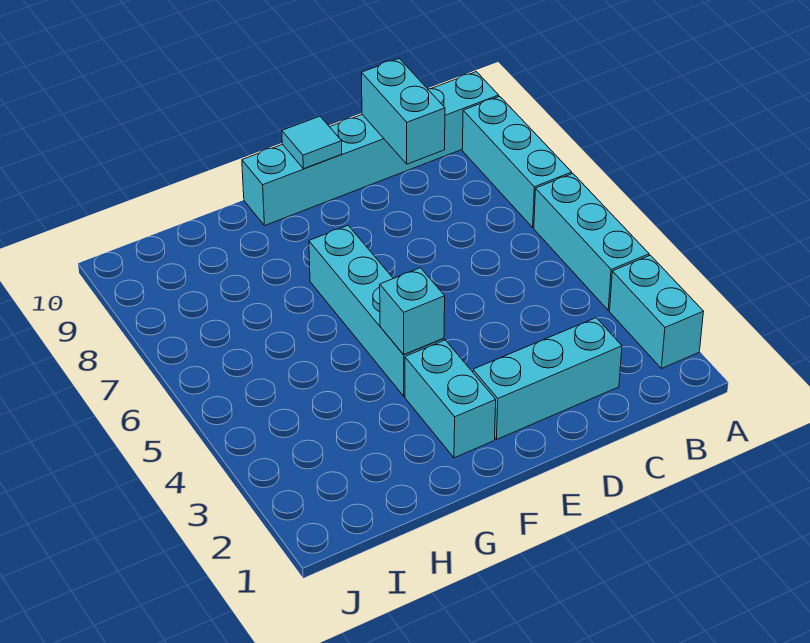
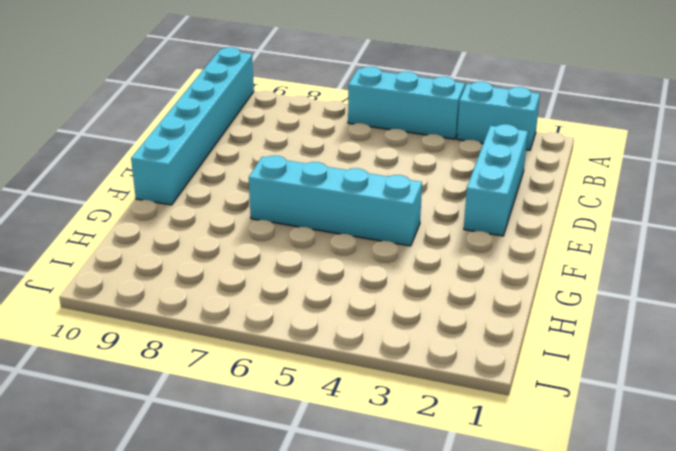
none -> cyan 1x3 brick [462,96,572,227]
none -> cyan 1x2 brick [405,340,496,458]

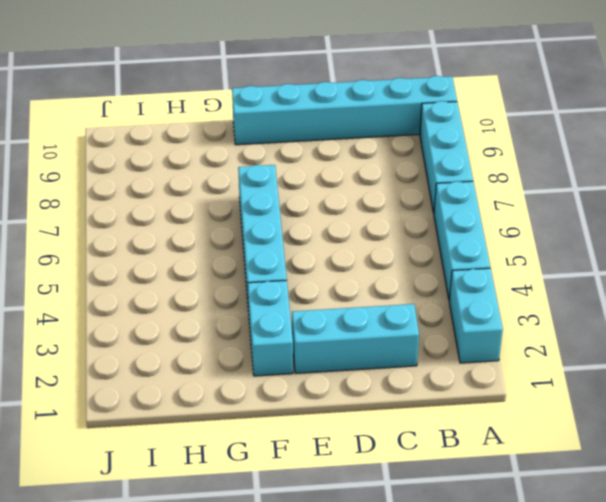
none -> cyan 1x2 brick [362,59,445,164]
none -> cyan 1x1 tile [282,116,342,169]

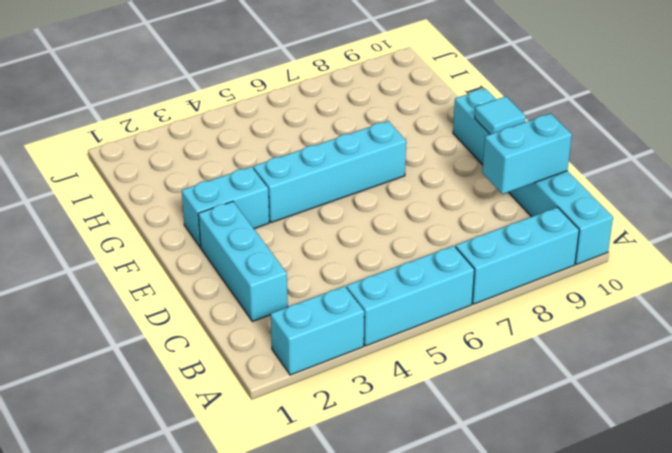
none -> cyan 1x1 brick [380,268,445,355]

